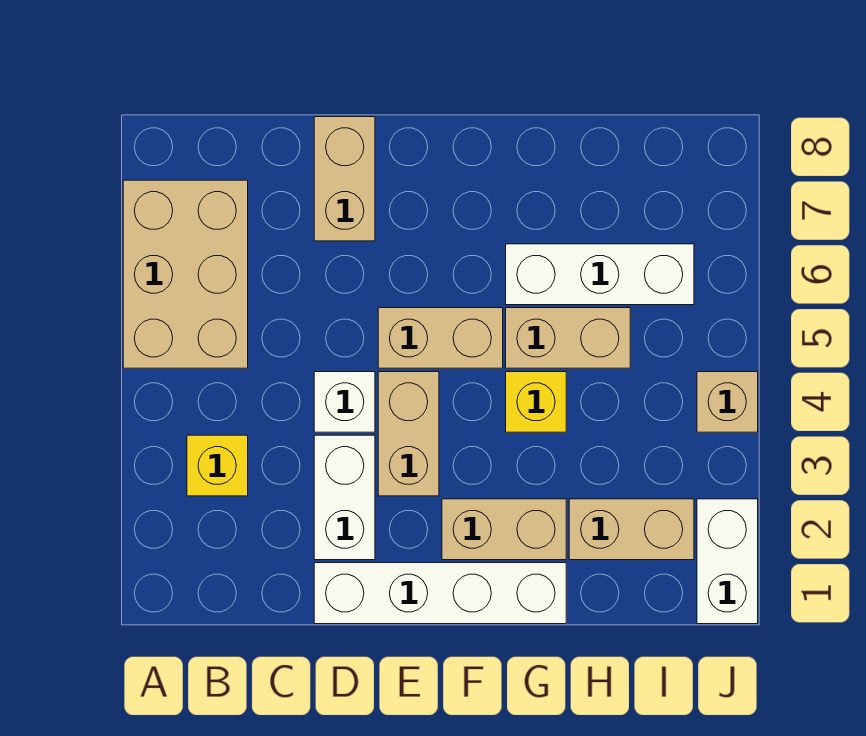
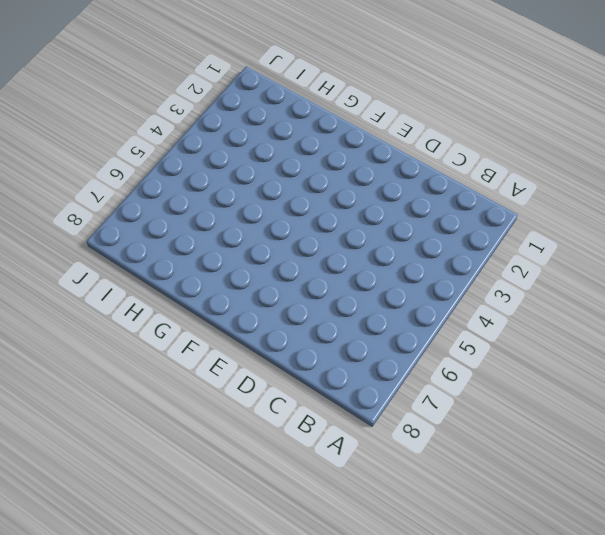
none -> tan 2x3 brick [123,180,248,368]
none -> yellow 1x1 brick [187,435,248,496]
none -> white 1x4 brick [314,563,566,624]

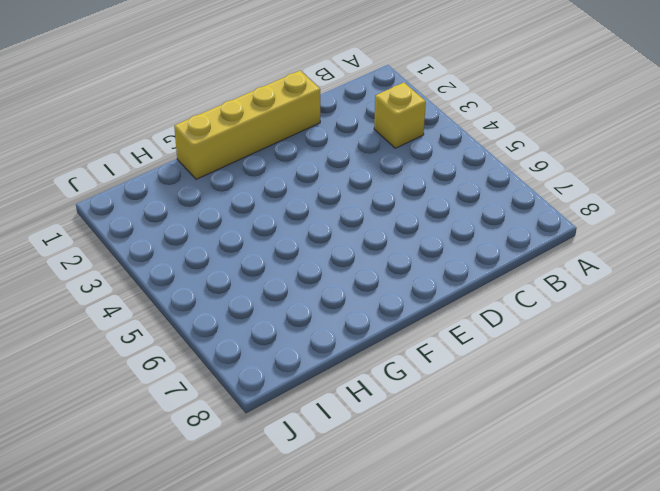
yellow 1x4 brick [174,71,320,179] -> white 1x4 brick [314,563,566,624]
none -> tan 2x3 brick [123,180,248,368]
none -> white 1x2 brick [314,435,375,560]
none -> white 1x1 brick [314,372,375,432]

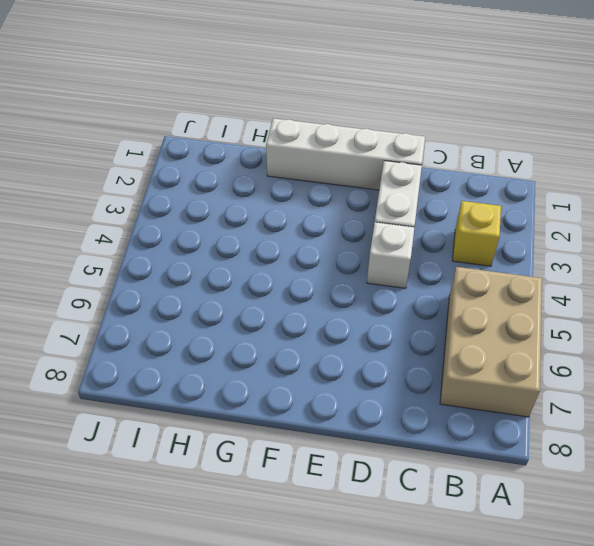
none -> tan 1x2 brick [314,117,375,241]
none -> tan 1x2 brick [378,372,439,496]
none -> tan 1x2 brick [378,308,503,368]

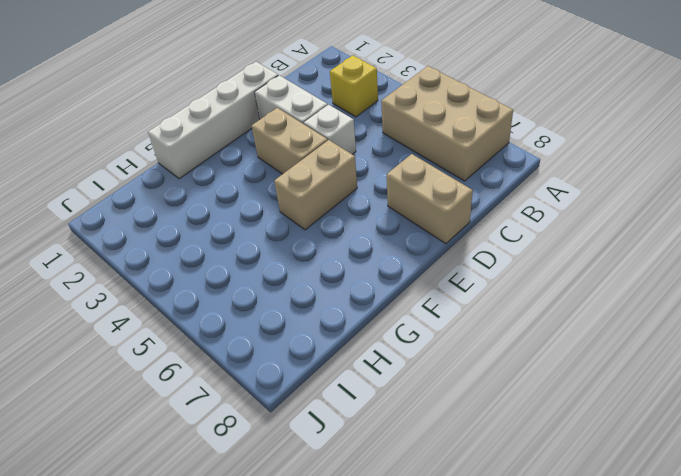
none -> tan 1x2 brick [442,499,566,560]
none -> yellow 1x1 brick [506,372,566,432]
none -> tan 1x2 brick [506,308,630,368]

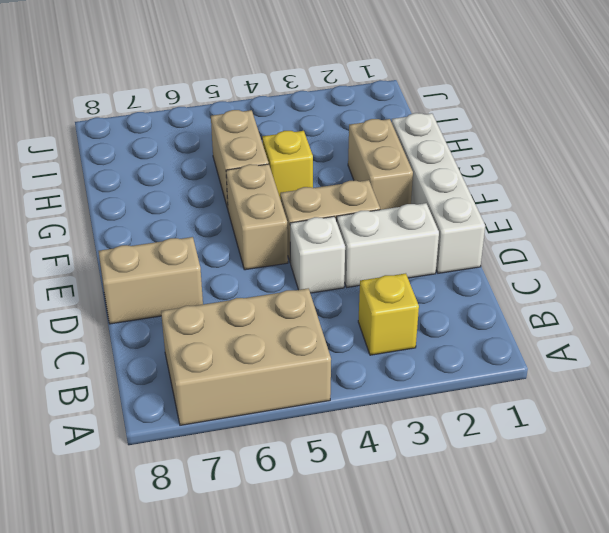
none -> white 1x3 brick [506,244,694,305]
none -> tan 1x2 brick [569,499,694,560]
none -> white 1x2 brick [697,499,758,624]

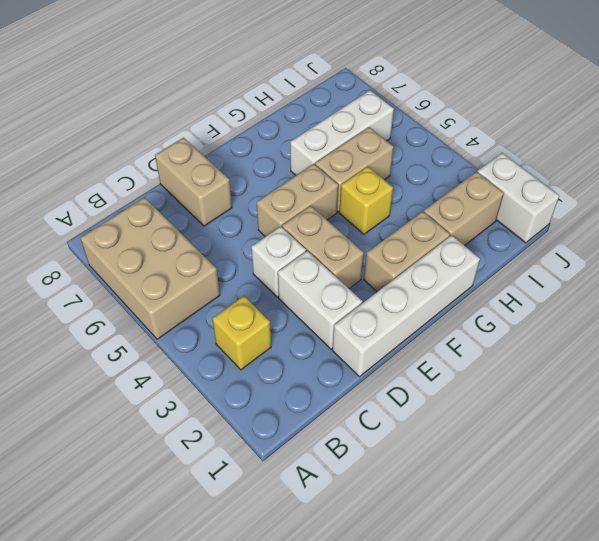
none -> tan 1x1 brick [697,372,758,432]

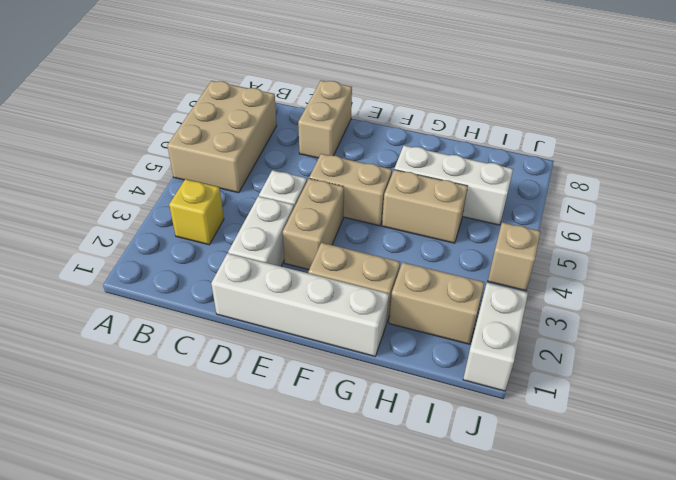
none -> yellow 1x1 brick [506,372,566,432]

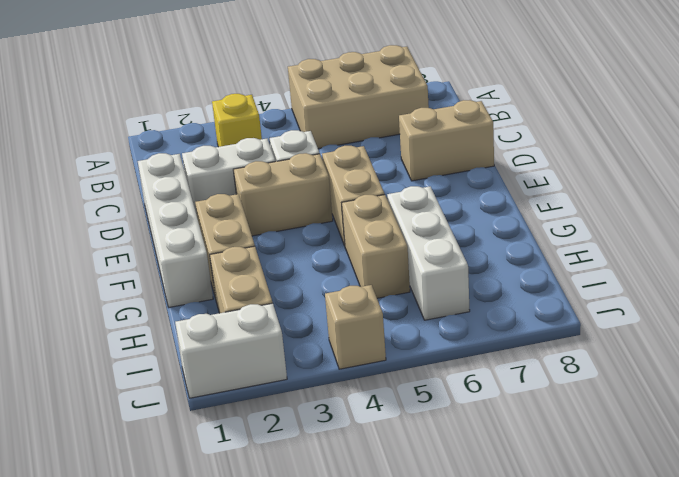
none -> yellow 1x1 brick [506,372,566,432]

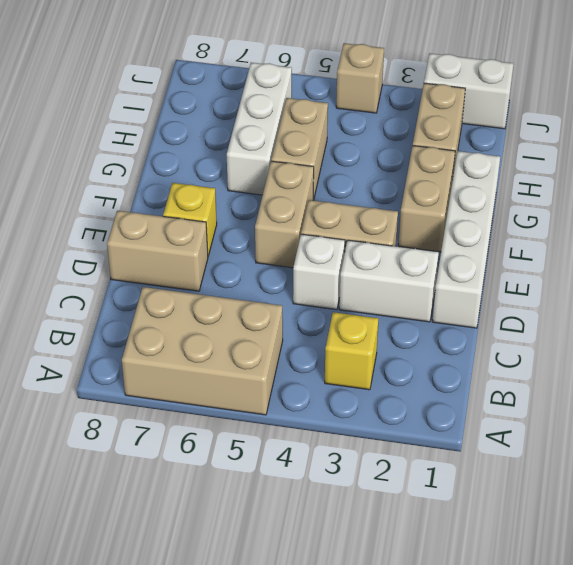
yellow 1x1 brick [163,183,217,256] -> yellow 1x1 brick moved to [506,372,566,432]

